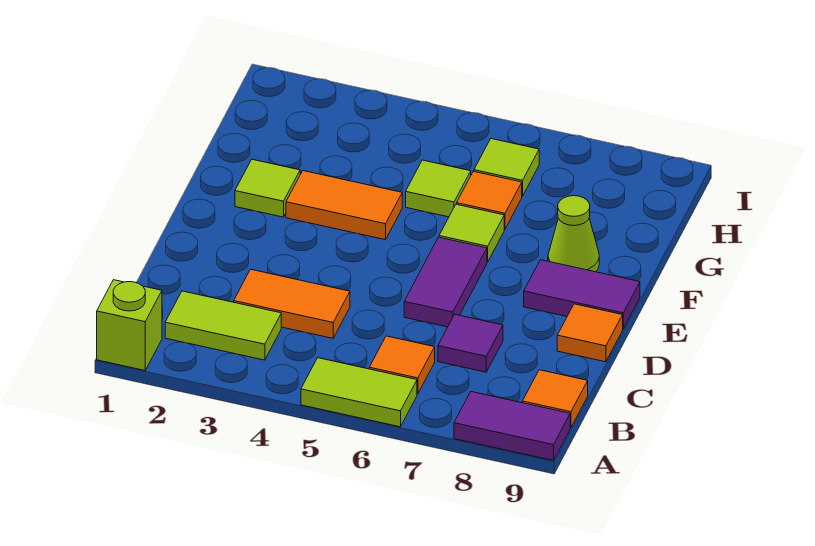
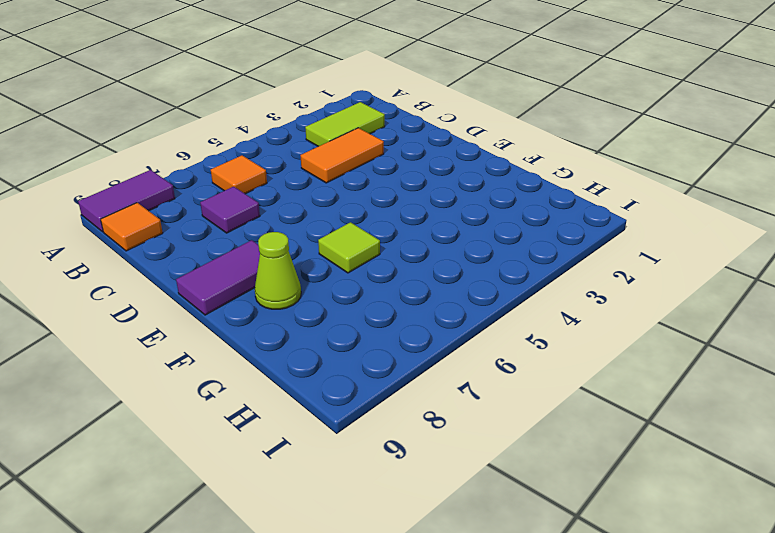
none -> lime 1x1 brick [97,280,162,371]
none -> lime 1x2 tile [301,358,417,427]
none -> purple 1x2 tile [404,237,487,327]

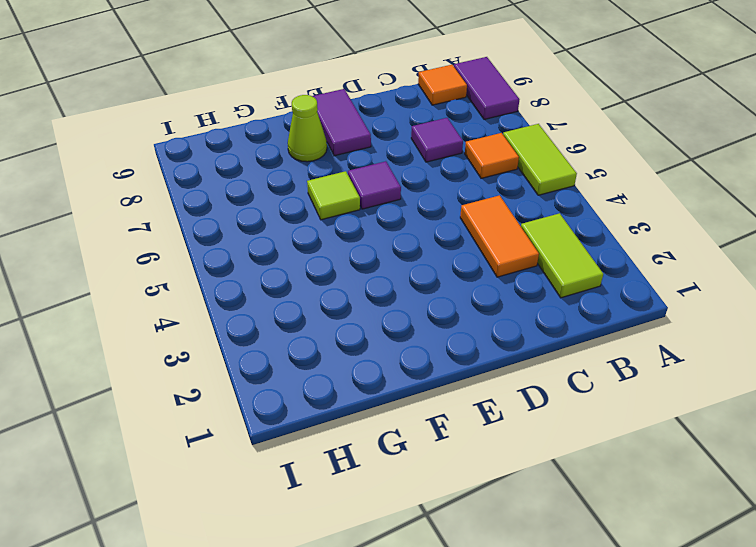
purple 1x1 tile [348,161,401,209] -> purple 1x2 tile [404,237,487,327]
none -> lime 1x1 brick [97,280,162,371]
none -> orange 1x1 tile [557,304,623,362]
none -> lime 1x1 tile [235,159,300,217]

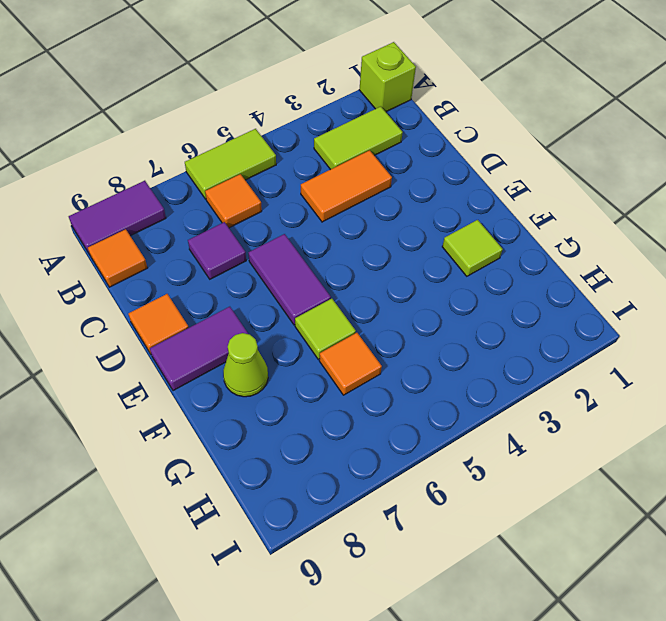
none -> orange 1x2 tile [286,171,402,240]
none -> lime 1x1 tile [406,160,471,217]
none -> lime 1x1 tile [474,139,539,196]

